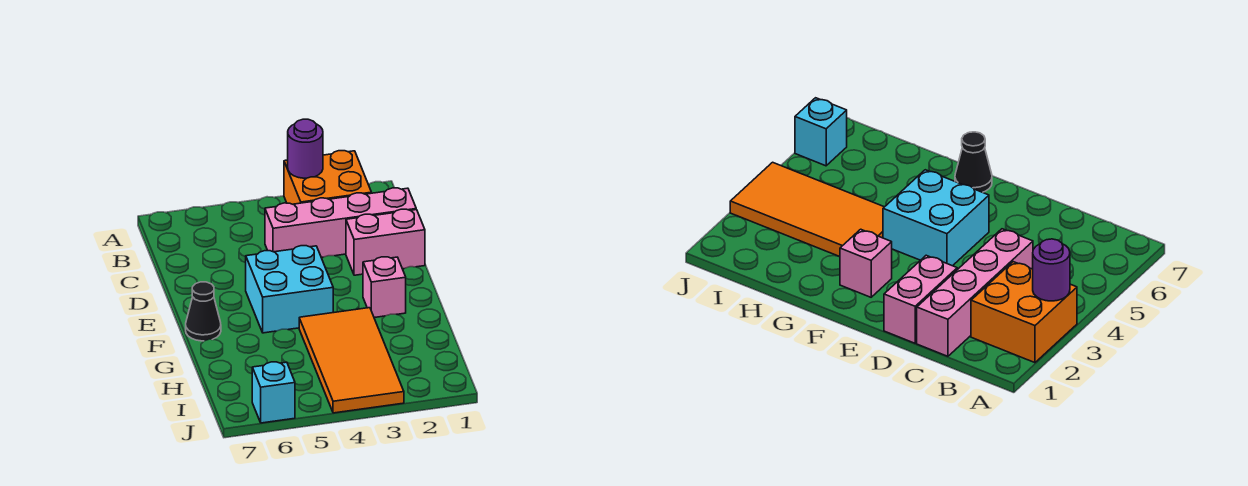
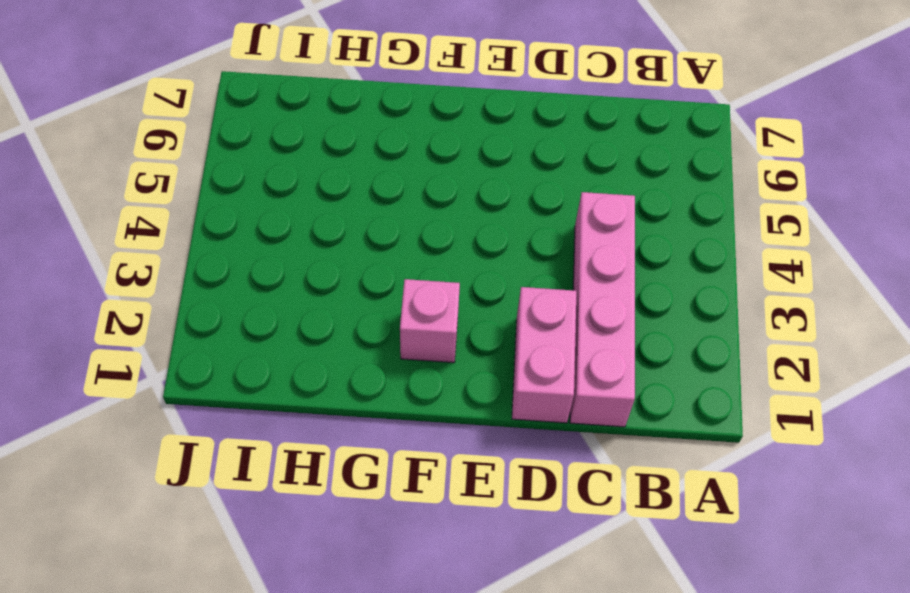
none -> orange 2x2 brick [284,151,372,204]
none -> cyan 2x2 brick [246,246,333,333]

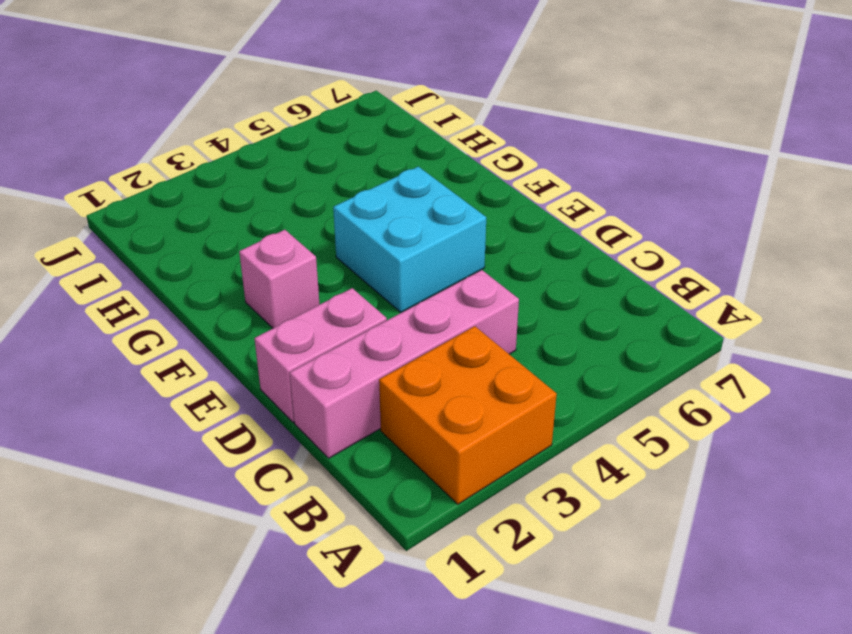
none -> black 1x1 cone [186,282,221,341]
none -> orange 2x4 tile [299,308,404,413]

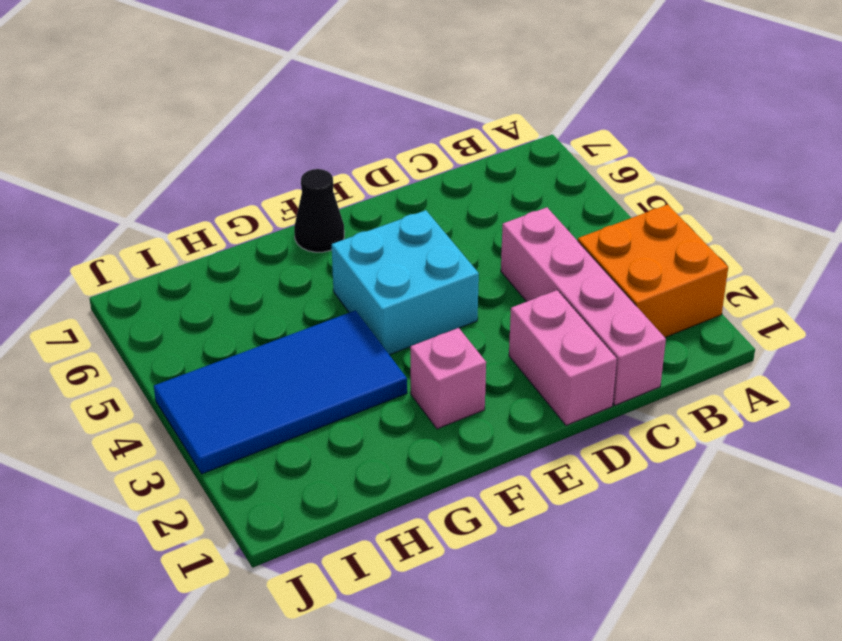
blue 2x4 tile [154,310,407,474] -> orange 2x4 tile [299,308,404,413]
none -> cyan 1x1 brick [252,362,295,423]
none -> purple 1x1 round brick [288,119,323,178]

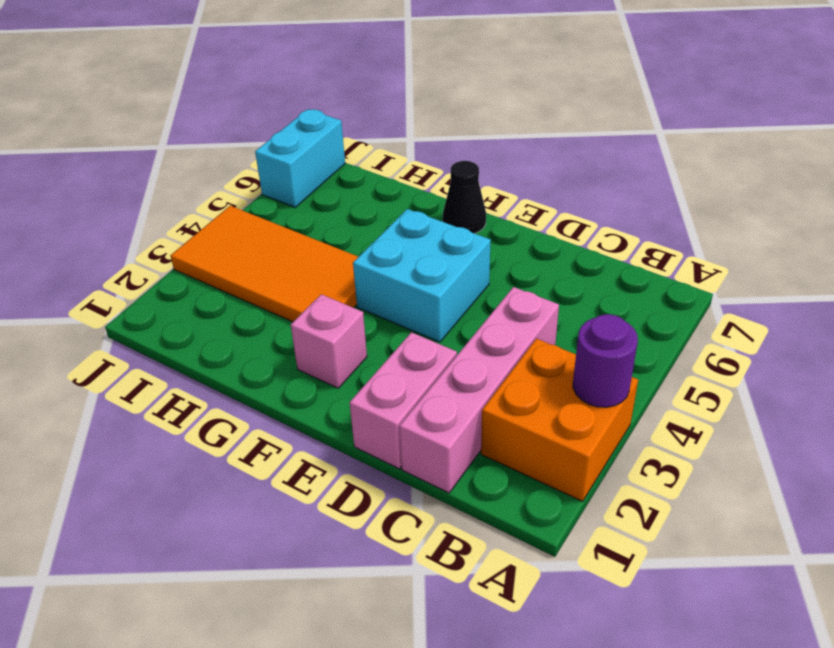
cyan 1x2 brick [255,109,345,207] -> cyan 1x1 brick [252,362,295,423]

